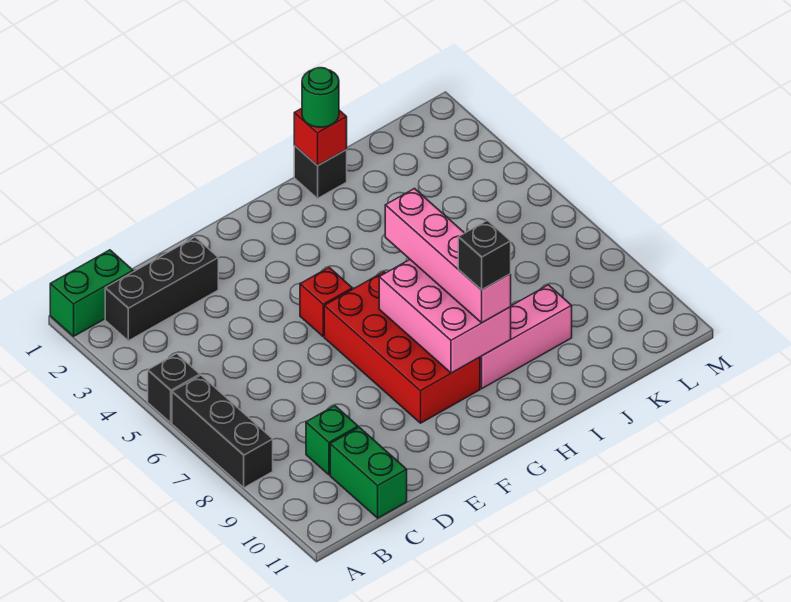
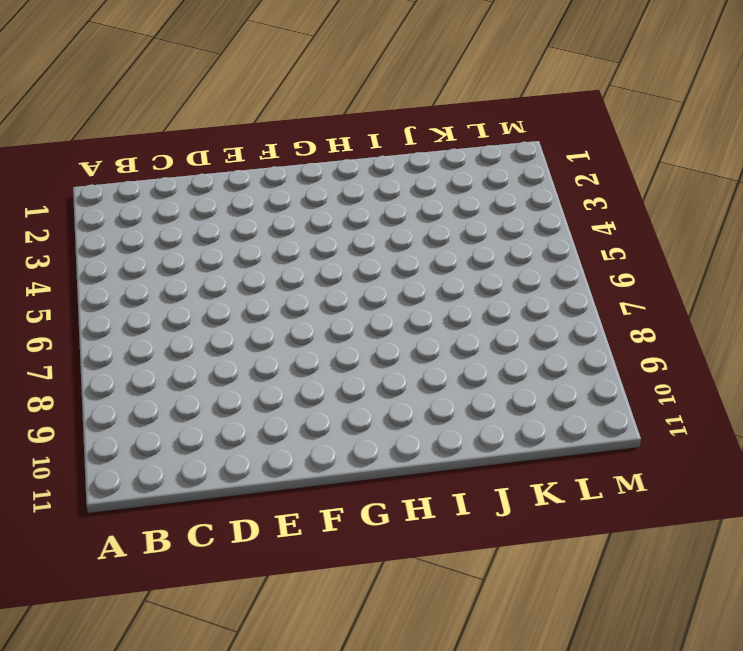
none -> green 1x2 brick [50,250,133,336]
none -> black 1x1 brick [148,354,200,423]
none -> black 1x3 brick [172,375,273,488]

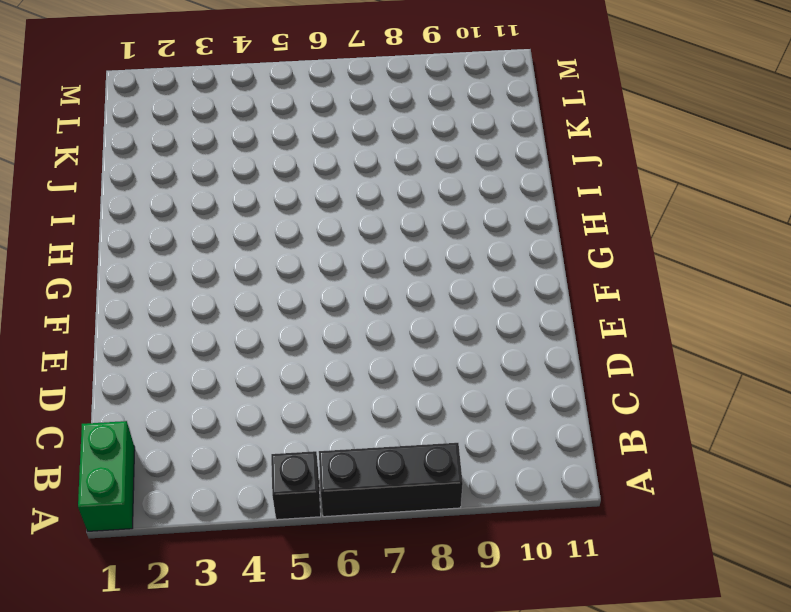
none -> black 1x3 brick [105,237,218,341]
none -> green 1x1 brick [306,406,358,475]
none -> green 1x2 brick [330,427,407,518]

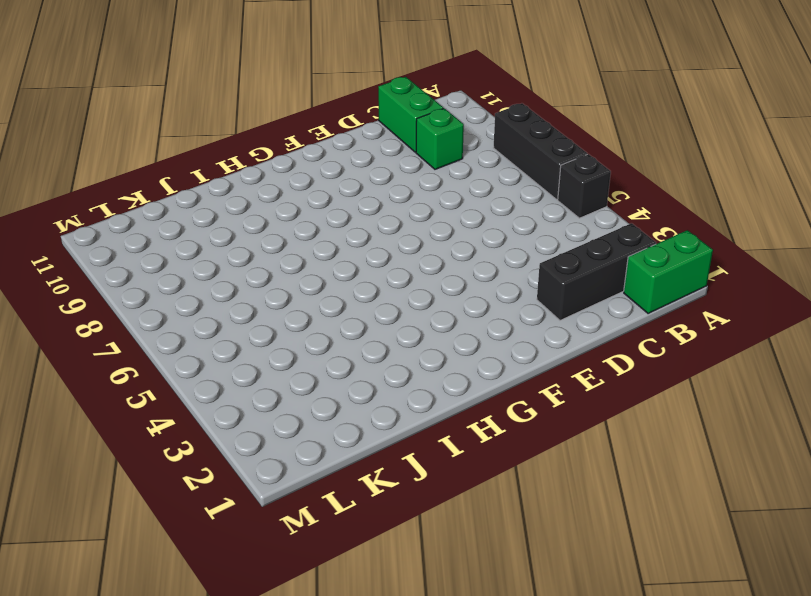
none -> red 1x1 brick [300,268,352,337]
none -> red 2x4 brick [324,272,480,423]
none -> pink 1x3 brick [480,285,572,389]

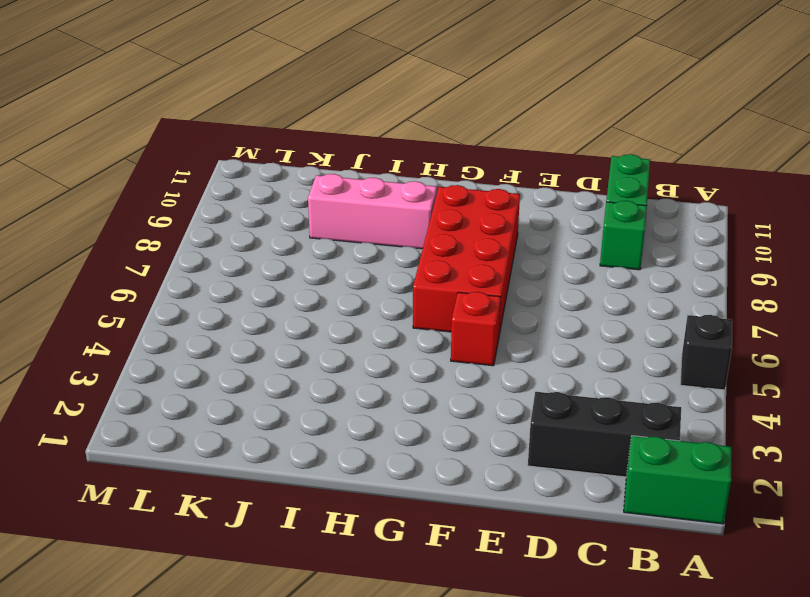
none -> black 1x3 brick [172,375,273,488]
none -> black 1x1 brick [294,146,347,198]
none -> pink 2x3 brick [379,260,511,373]

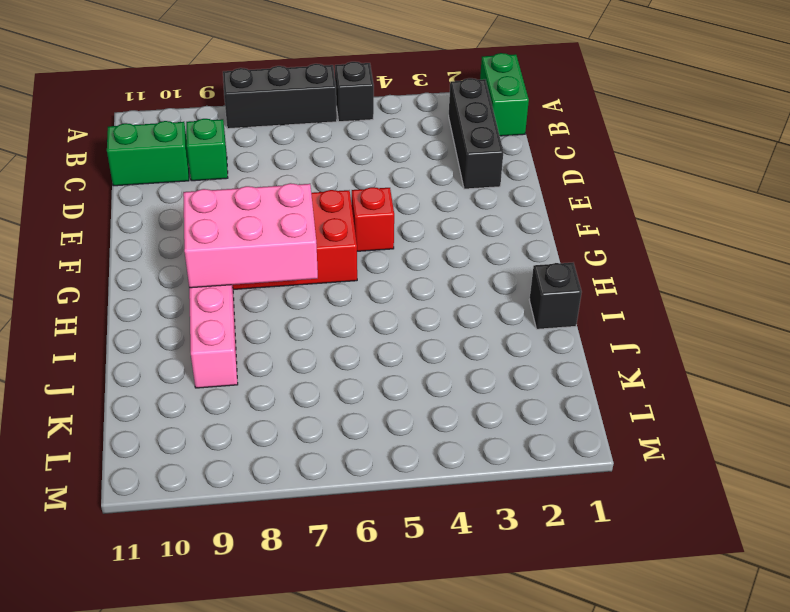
none -> red 1x1 brick [294,108,347,166]
none -> pink 1x4 brick [385,189,511,323]
none -> green 1x1 round brick [302,68,339,127]

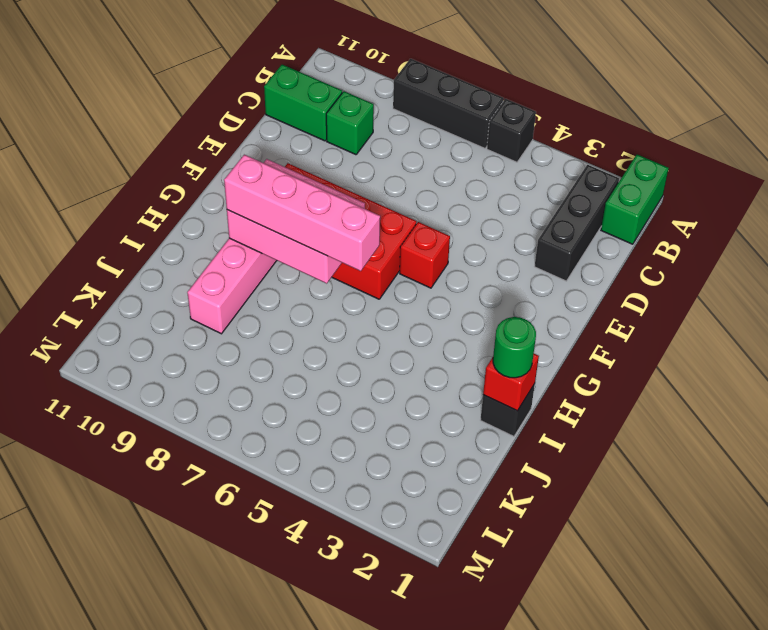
none -> black 1x1 brick [458,220,511,290]

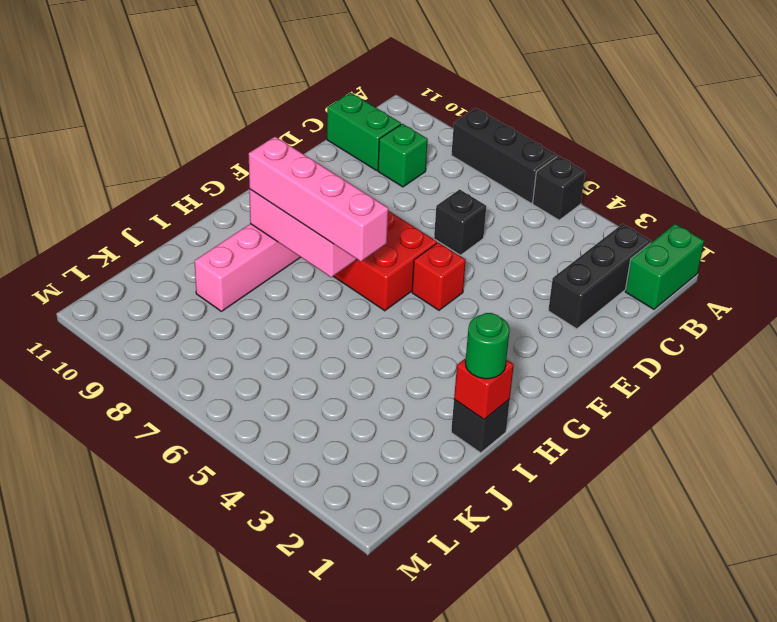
black 1x1 brick [434,189,486,255] -> black 1x1 brick moved to [458,220,511,290]

